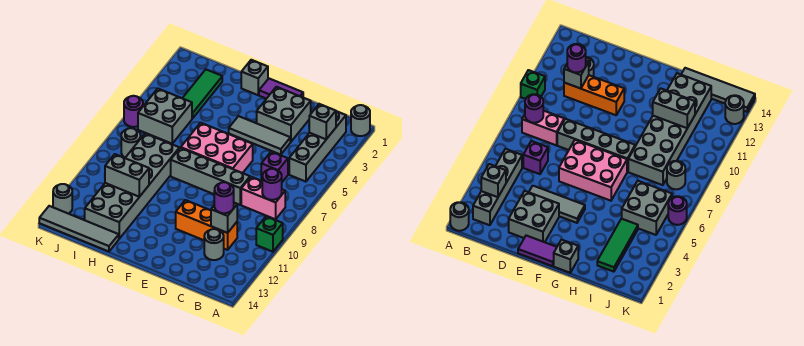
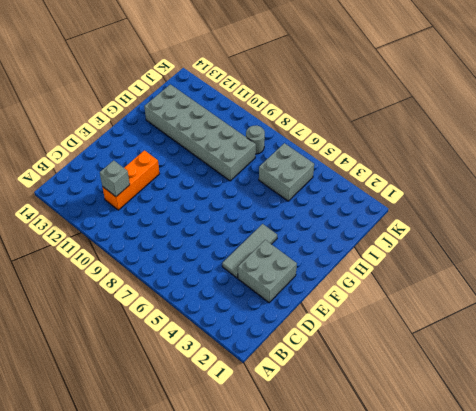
none -> grey 1x1 round brick [351,105,370,136]
none -> green 1x1 brick [256,216,283,252]
none -> grey 1x4 brick [289,111,346,182]

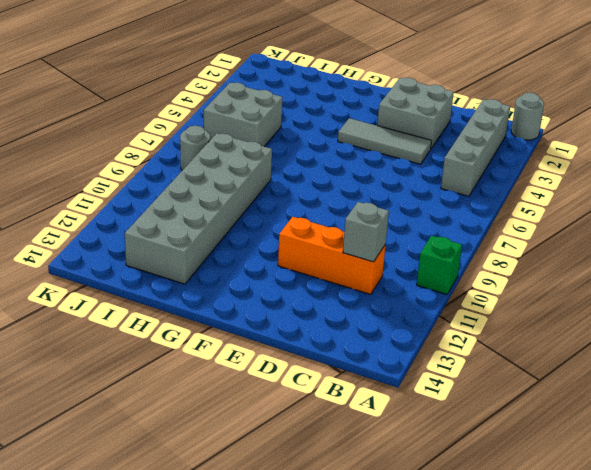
none -> pink 1x2 brick [241,177,285,219]
none -> purple 1x1 brick [261,152,288,182]
none -> grey 1x1 round brick [204,229,224,260]

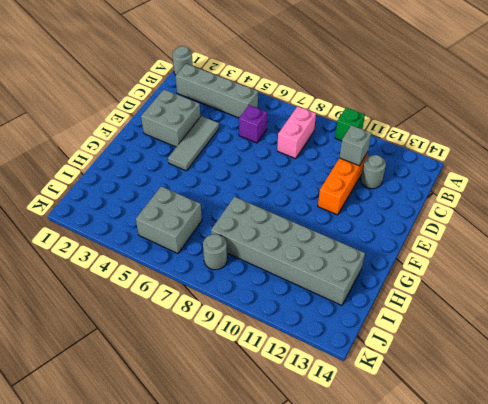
none -> grey 1x4 brick [171,148,250,205]
none -> purple 1x2 tile [259,79,303,99]
none -> pink 2x3 brick [181,123,253,173]

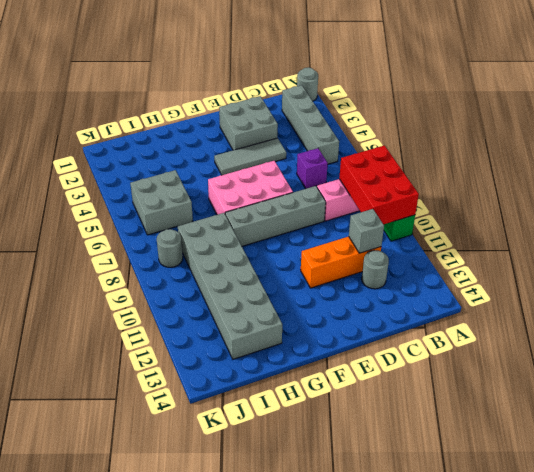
red 2x3 brick [339,146,419,224] -> purple 1x1 round brick [262,169,282,200]
none -> purple 1x2 tile [259,79,303,99]
none -> grey 1x1 brick [241,60,268,95]
none -> grey 1x4 tile [39,206,119,252]

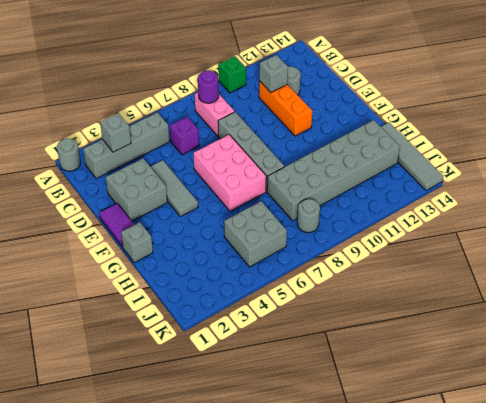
none -> green 1x3 tile [183,70,222,119]
none -> purple 1x1 round brick [124,96,143,127]
none -> grey 1x1 round brick [53,184,72,214]

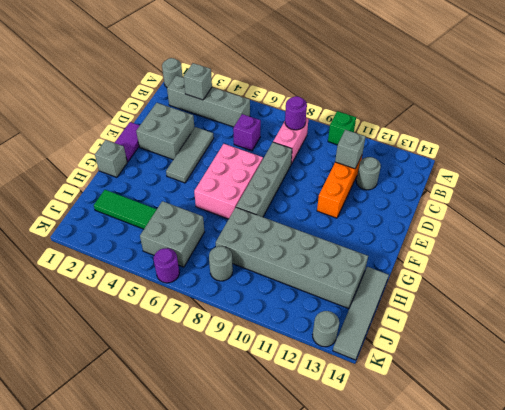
none -> grey 1x2 brick [105,154,149,197]
none -> purple 1x1 round brick [214,182,234,213]

